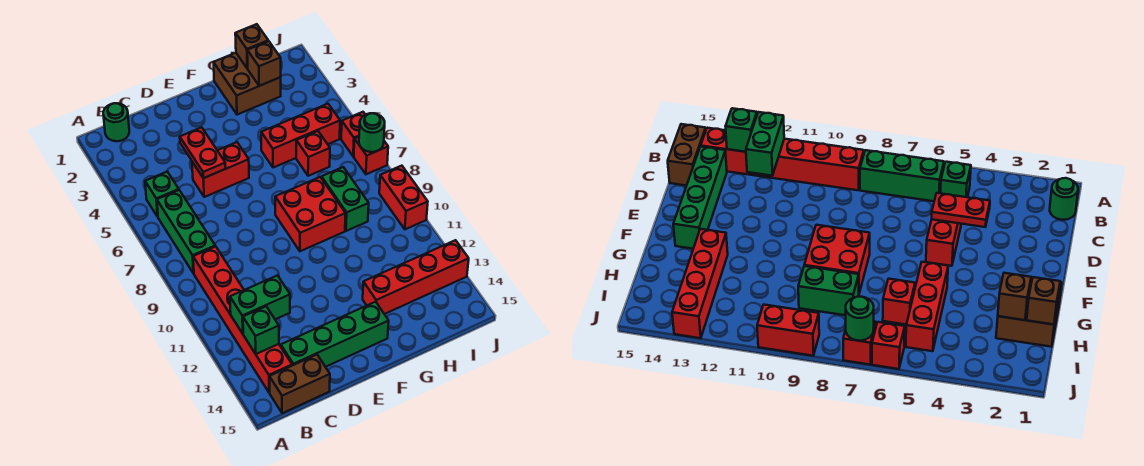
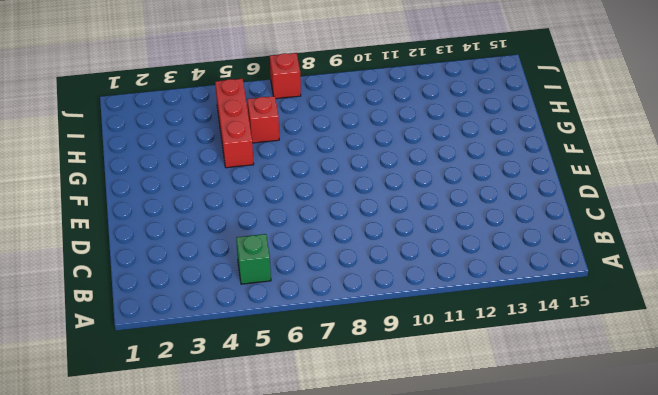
none -> green 1x1 round brick [103,103,129,141]
none -> green 1x3 brick [157,190,215,274]
none -> red 1x6 brick [193,246,292,393]

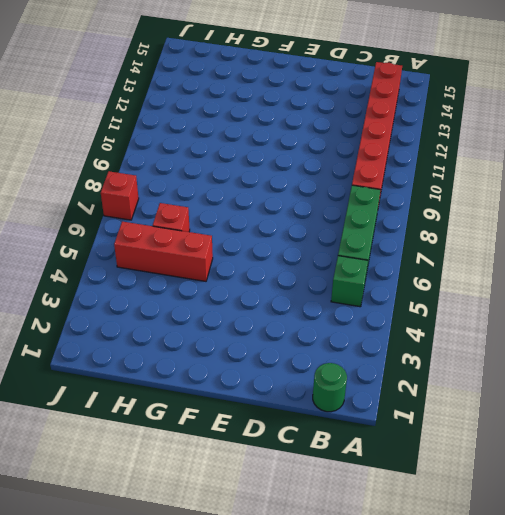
none -> brown 1x2 brick [269,355,330,413]
none -> green 1x4 brick [281,302,389,367]
none -> red 1x2 brick [192,142,249,197]

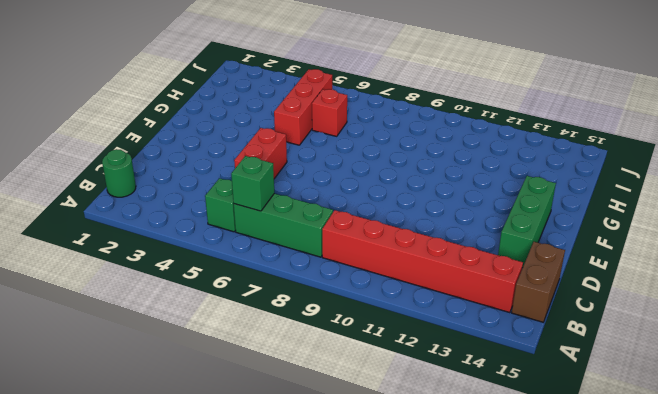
green 1x1 brick [231,156,274,211] -> green 1x1 brick moved to [243,307,279,354]
green 1x3 brick [498,176,556,268] -> green 1x4 brick [281,302,389,367]
none -> red 2x2 brick [275,177,346,251]
none -> brown 2x2 brick [213,53,281,115]
none -> red 1x4 brick [363,240,469,314]

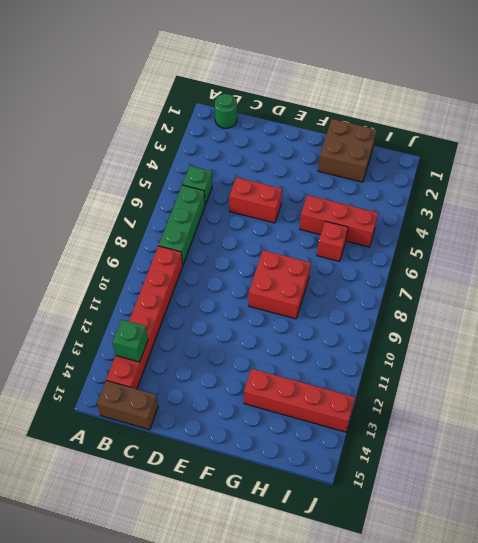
none -> green 1x4 brick [281,302,389,367]
none -> green 1x2 brick [322,167,369,231]
none -> red 1x1 brick [341,112,365,157]

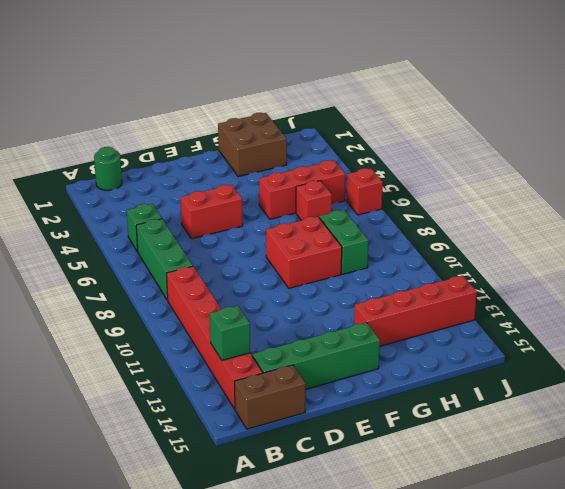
none -> red 1x1 brick [354,137,388,174]
none -> red 1x2 brick [379,166,428,229]
none -> green 1x2 brick [230,276,290,334]

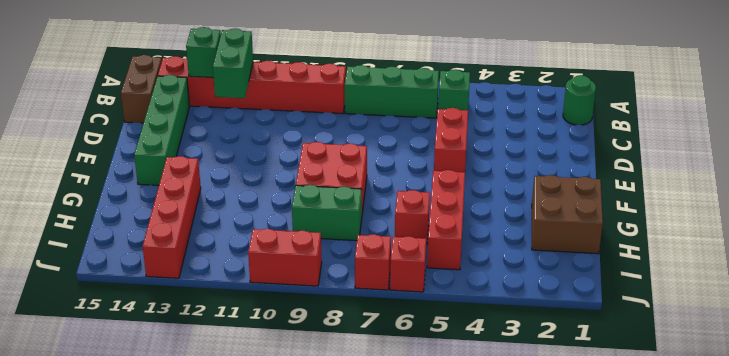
none -> red 1x2 plate [180,127,226,178]
none -> brown 1x1 brick [235,24,268,68]
none -> brown 1x1 brick [247,41,281,86]

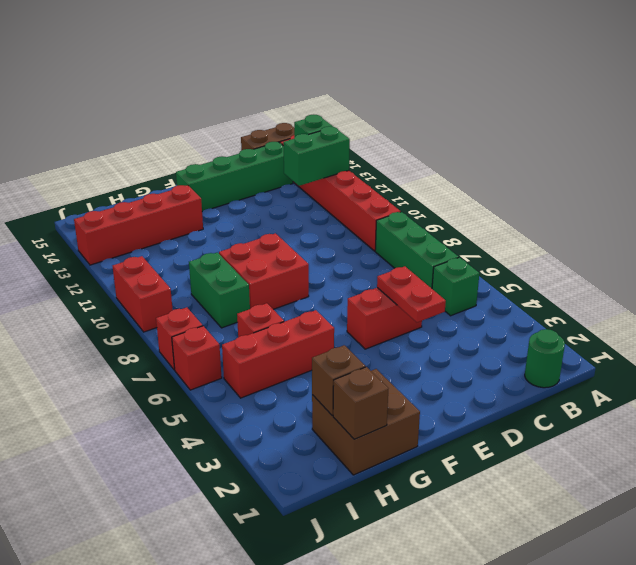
none -> green 1x1 round brick [359,113,385,152]

